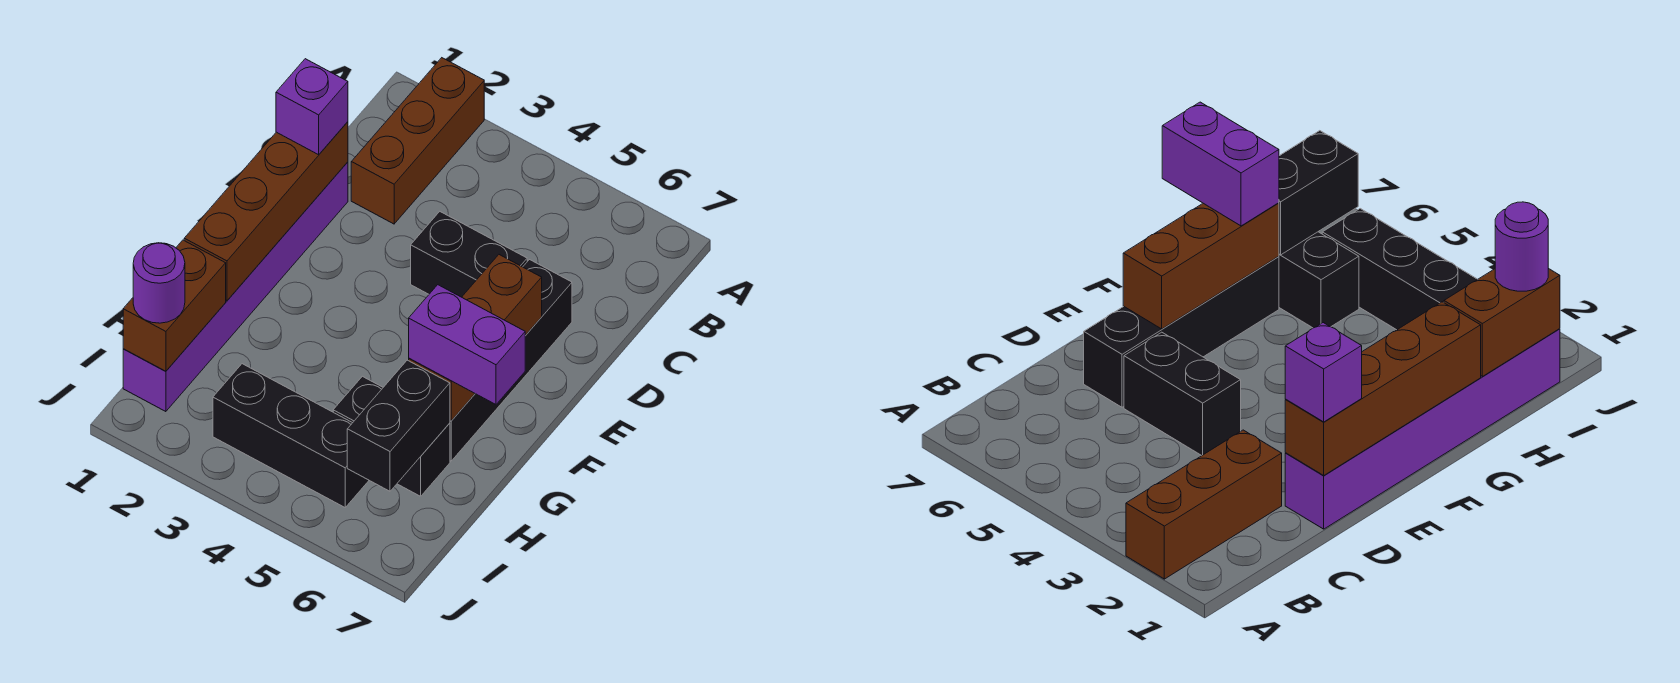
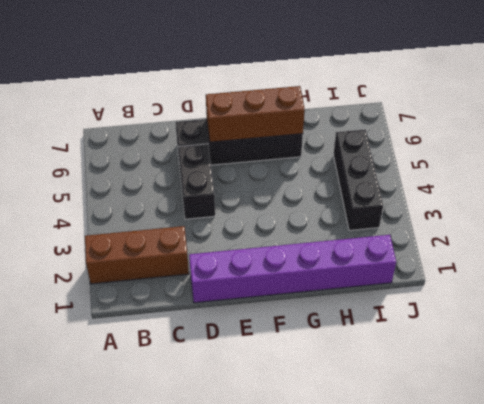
none -> black 1x2 brick [333,376,450,496]
none -> brown 1x4 brick [184,122,348,301]
none -> brown 1x2 brick [123,240,226,371]

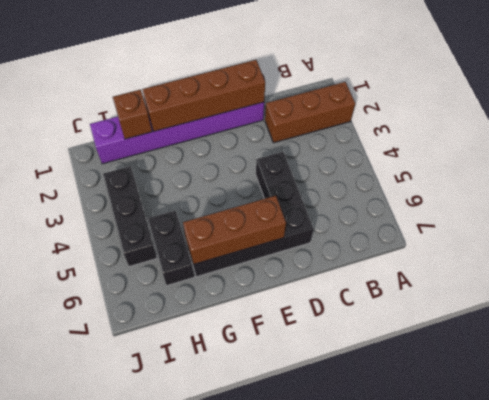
brown 1x1 brick [113,90,152,139] -> brown 1x2 brick [123,240,226,371]
none -> black 1x2 brick [347,360,450,491]
none -> purple 1x1 brick [276,59,348,155]
none -> purple 1x2 brick [409,285,525,404]

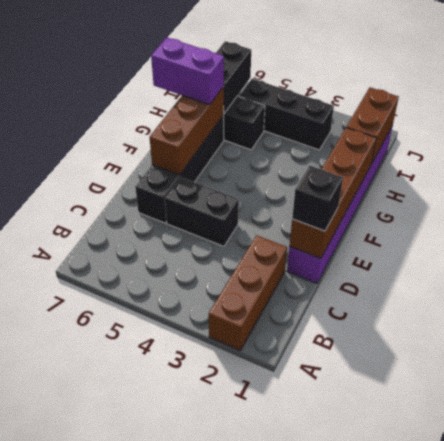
black 1x1 brick [292,166,343,231] -> purple 1x1 brick [276,59,348,155]
none -> purple 1x1 round brick [133,243,185,323]

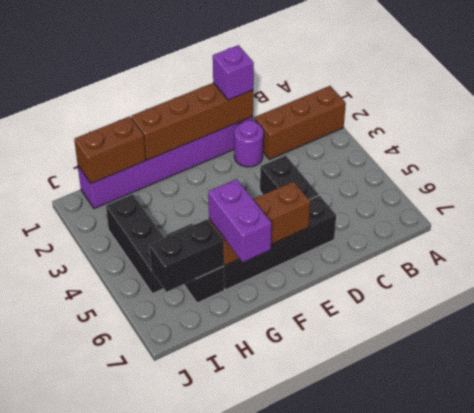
purple 1x1 round brick [234,120,263,167] -> purple 1x1 round brick moved to [133,243,185,323]

